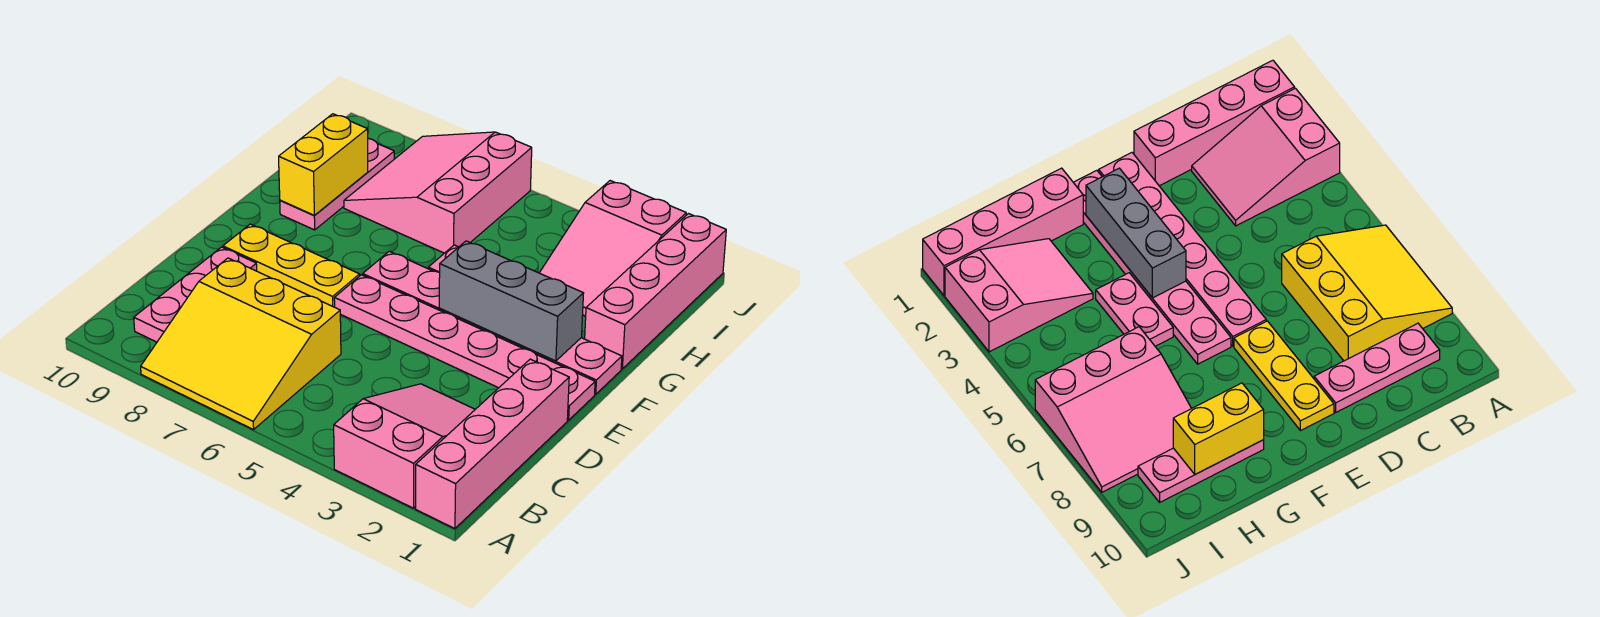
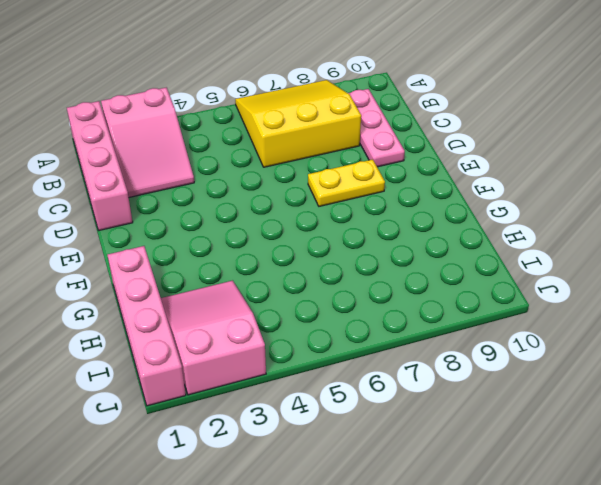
yellow 1x2 plate [308,159,385,206] -> yellow 1x3 plate [223,224,360,307]
none -> pink 1x6 plate [334,275,595,420]
none -> pink 1x6 plate [363,251,622,394]
none -> pink 1x2 plate [1096,273,1173,346]

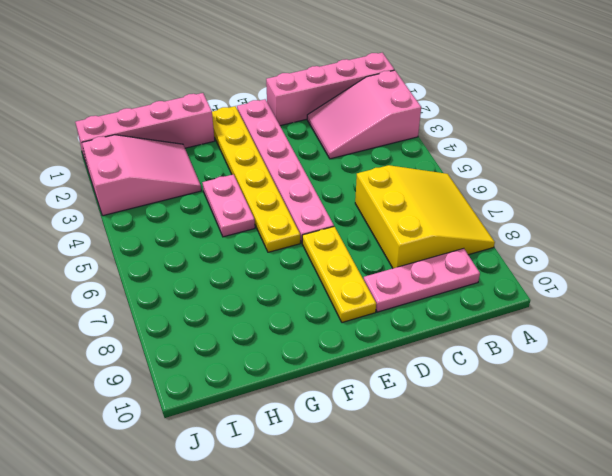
yellow 1x6 plate [212,106,300,252] -> pink 1x6 plate [363,251,622,394]
none -> pink 1x3 plate [280,138,394,230]
none -> pink 3x3 slope [344,132,532,253]
none -> grey 1x3 brick [439,241,584,361]

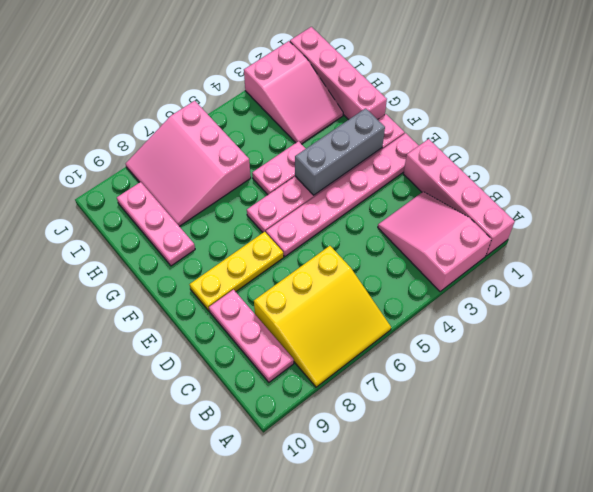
none -> yellow 1x2 brick [279,114,368,215]

